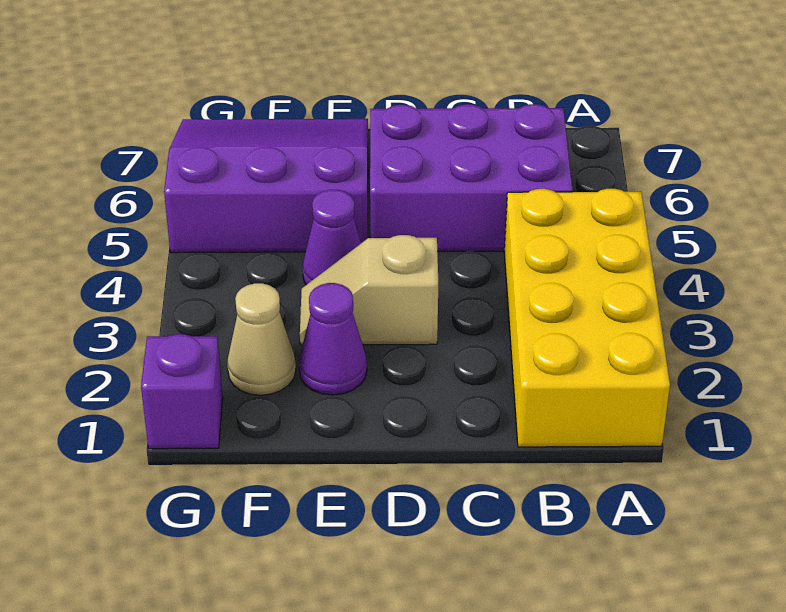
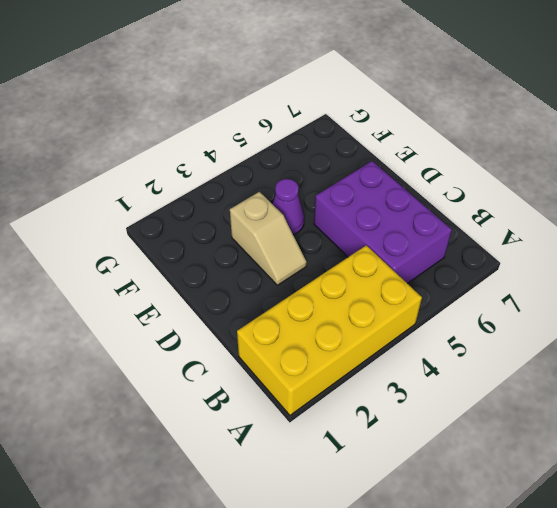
tan 1x2 slope [230,192,307,285] -> tan 1x2 slope turned to [300,235,438,345]
none -> purple 1x1 cone [299,283,367,395]
none -> purple 3x3 slope [164,119,368,253]

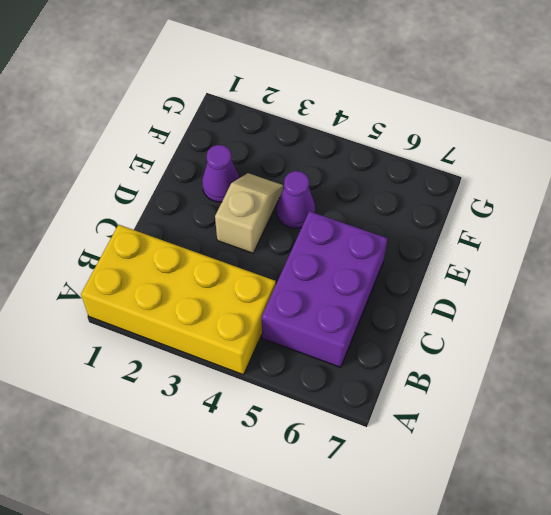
none -> purple 3x3 slope [164,119,368,253]
none -> tan 1x1 cone [227,283,296,395]

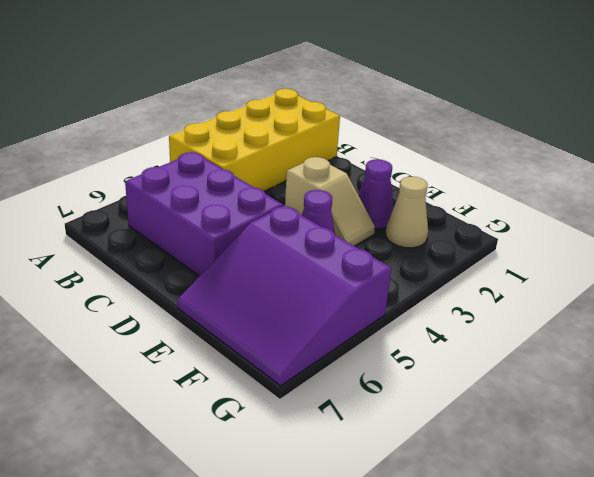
none -> purple 1x1 brick [141,334,223,449]

